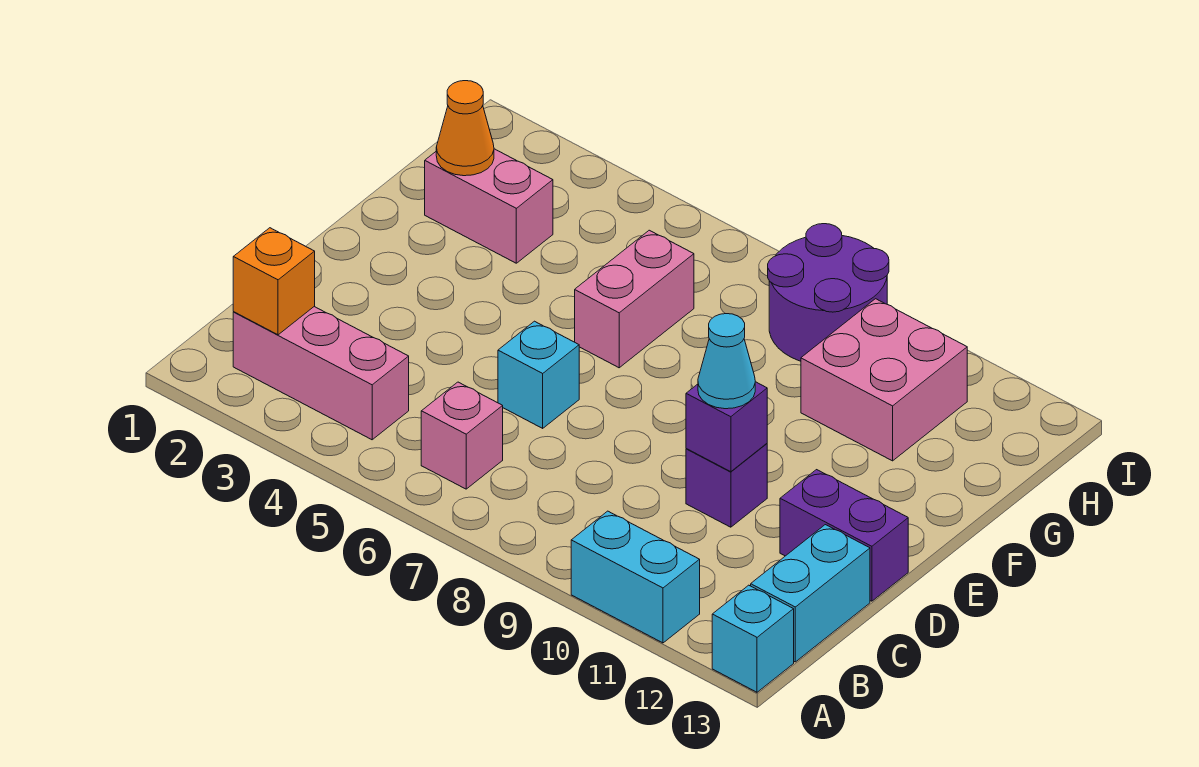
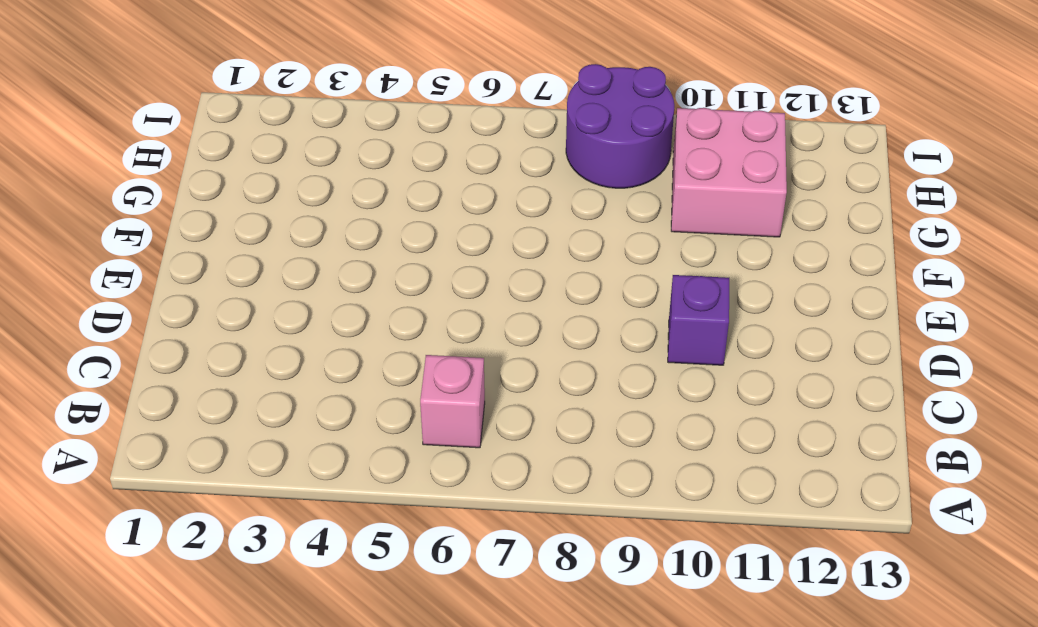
none -> cyan 1x2 brick [571,511,700,643]
none -> cyan 1x1 brick [712,585,794,692]
none -> pink 1x3 brick [233,306,409,440]

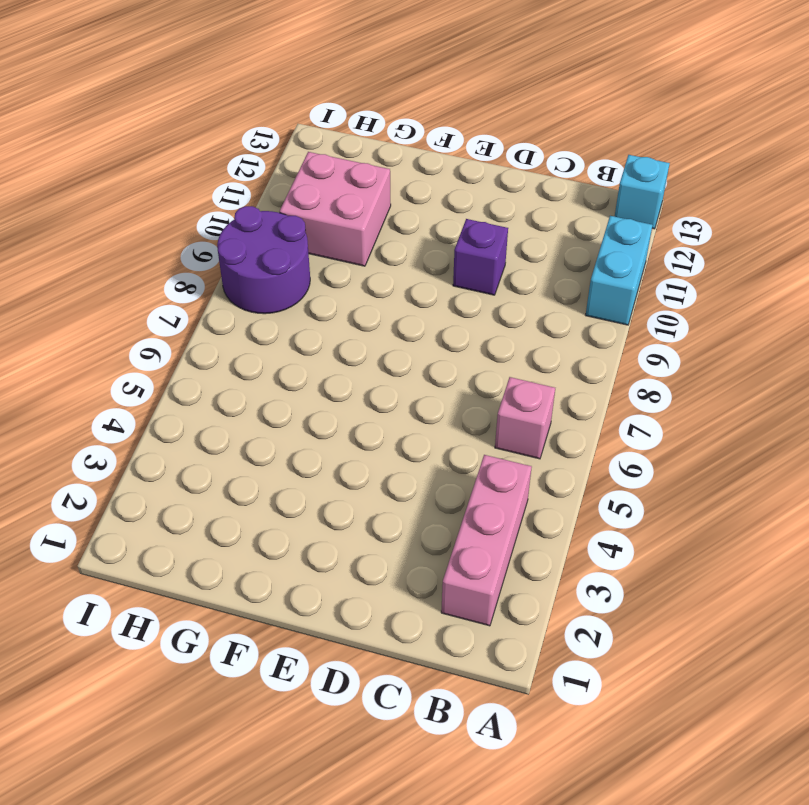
none -> cyan 1x2 brick [751,525,870,662]
none -> cyan 1x1 brick [498,321,579,428]
none -> purple 1x2 brick [780,470,908,601]

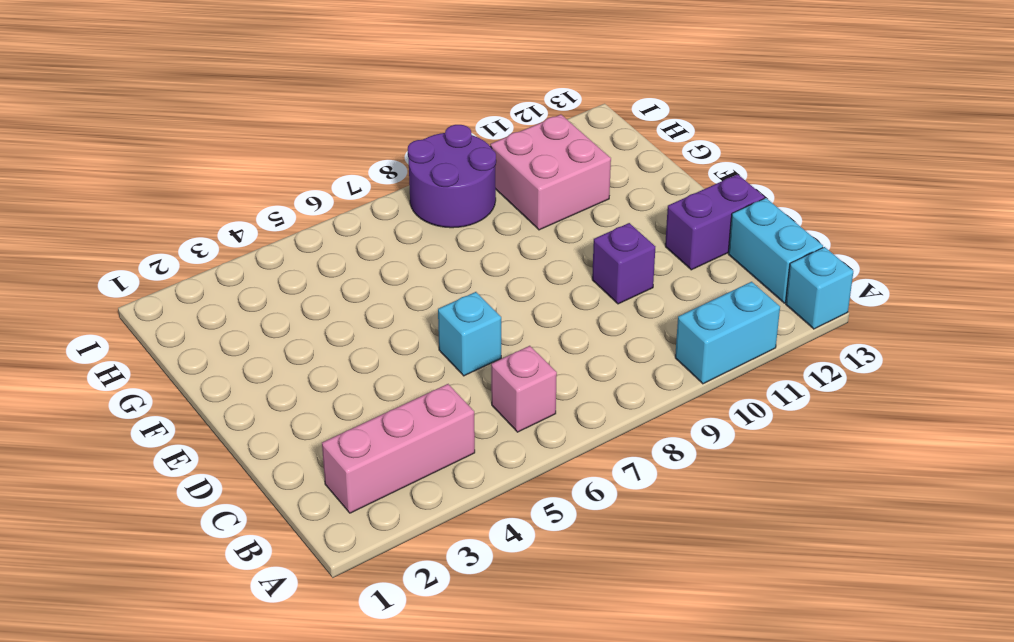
none -> pink 1x2 brick [575,230,694,368]
none -> pink 1x2 brick [425,149,553,263]
none -> orange 1x1 brick [233,228,315,335]

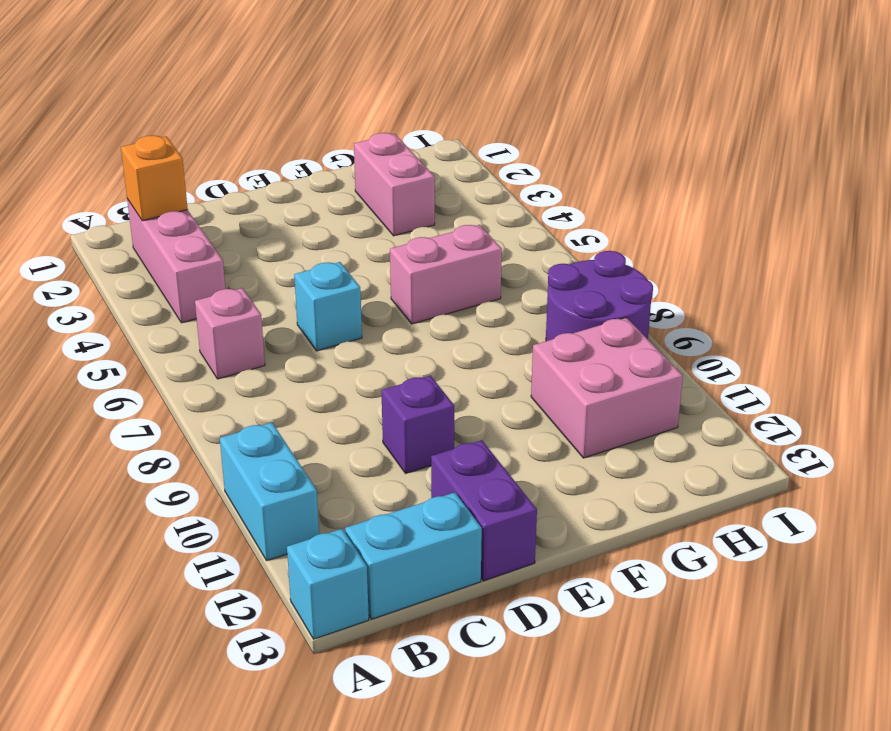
none -> purple 1x1 brick [686,382,767,472]
none -> orange 1x1 cone [436,81,494,176]
none -> cyan 1x1 cone [698,314,755,409]

